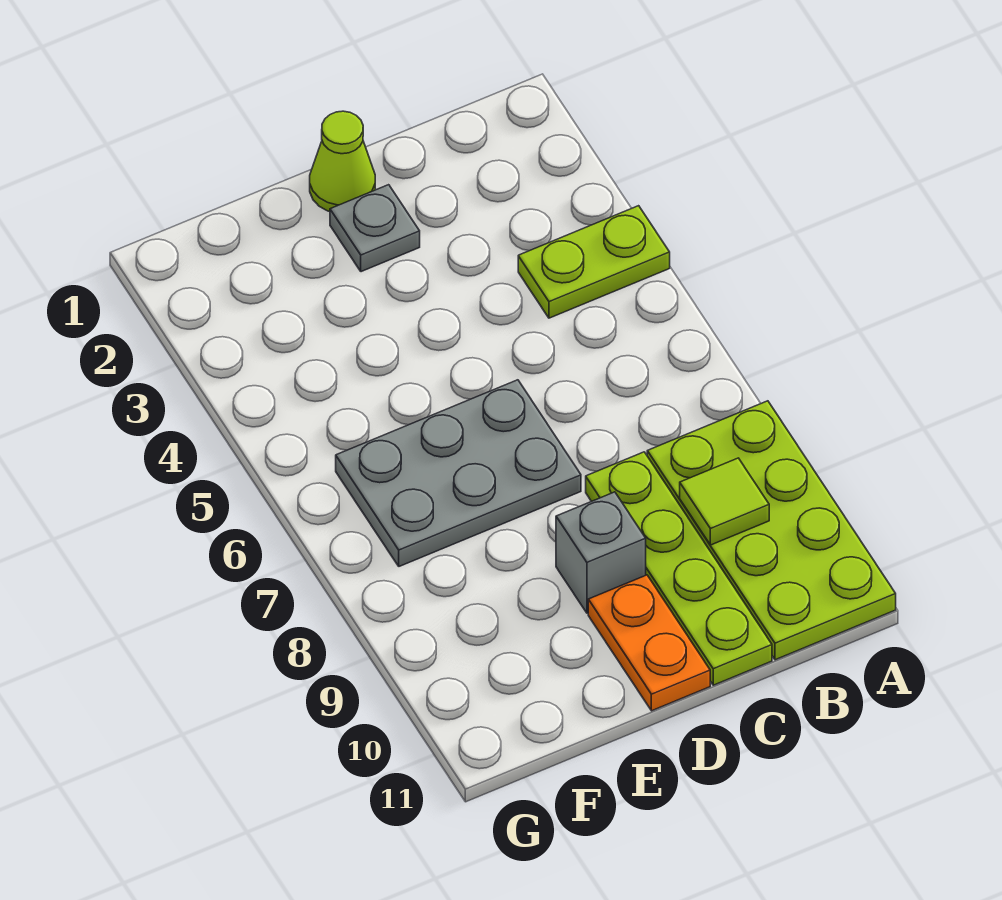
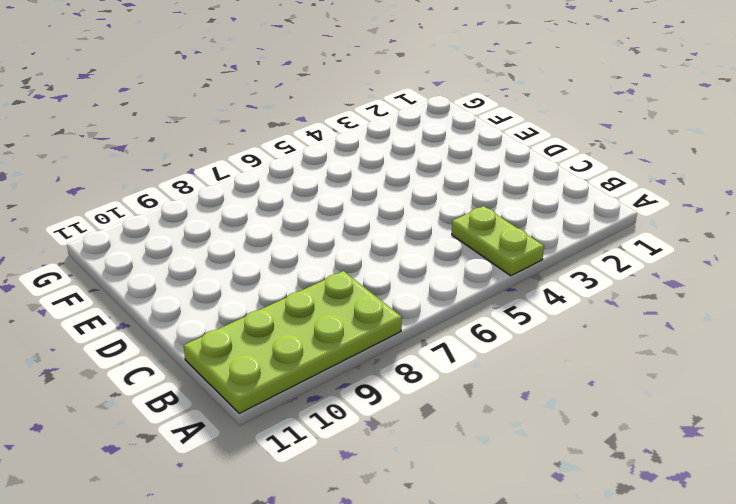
none -> lime 1x4 plate [586,452,772,685]
none -> lime 1x1 cone [310,111,375,212]

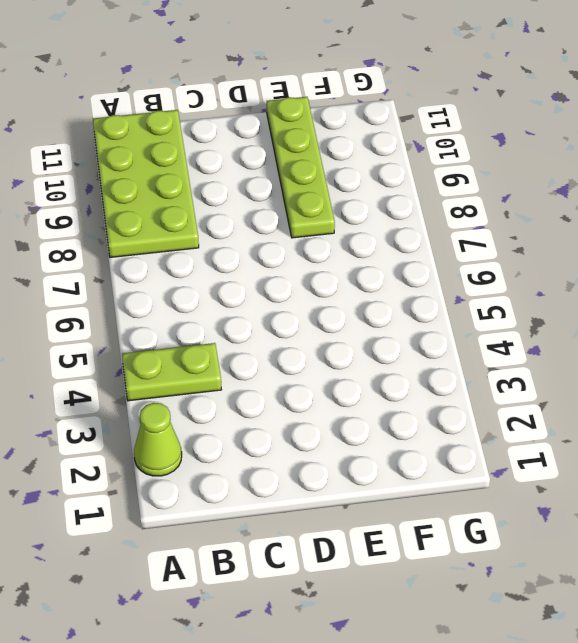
lime 1x1 cone [134,403,182,476] -> lime 1x1 cone moved to [310,111,375,212]
lime 1x4 plate [267,97,335,238] -> lime 1x4 plate moved to [586,452,772,685]
none -> grey 1x1 plate [330,185,420,272]
none -> grey 2x3 plate [336,380,581,566]

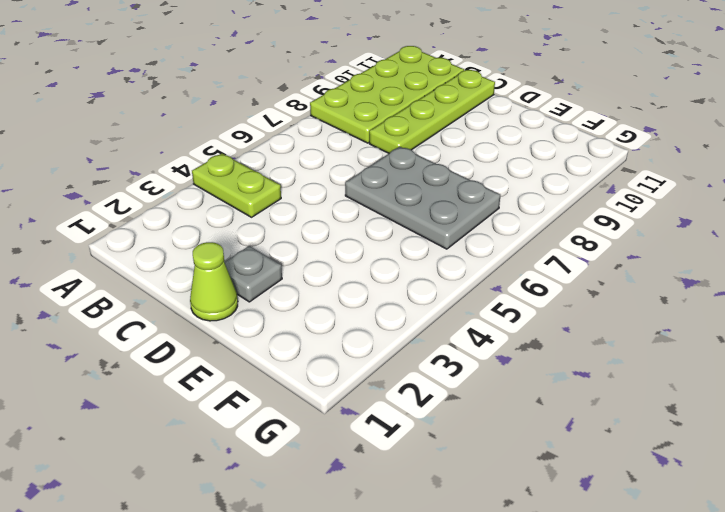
none -> grey 1x1 brick [556,492,646,613]
none -> orange 1x2 plate [588,575,710,711]

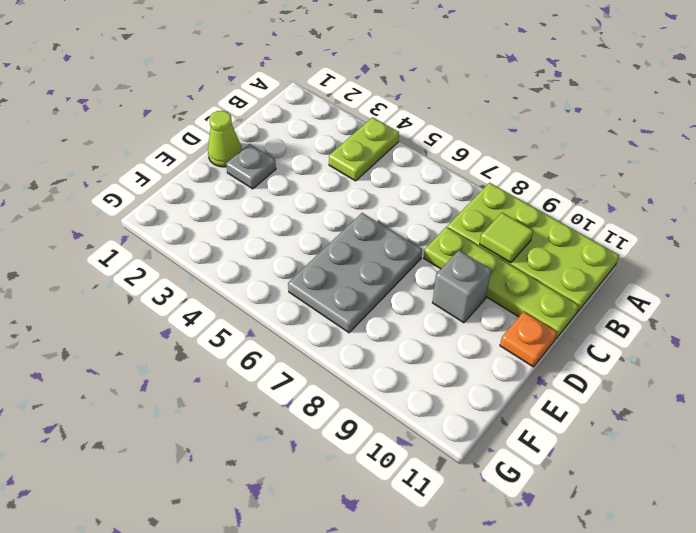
orange 1x1 plate [500,312,557,367] -> orange 1x2 plate [588,575,710,711]

